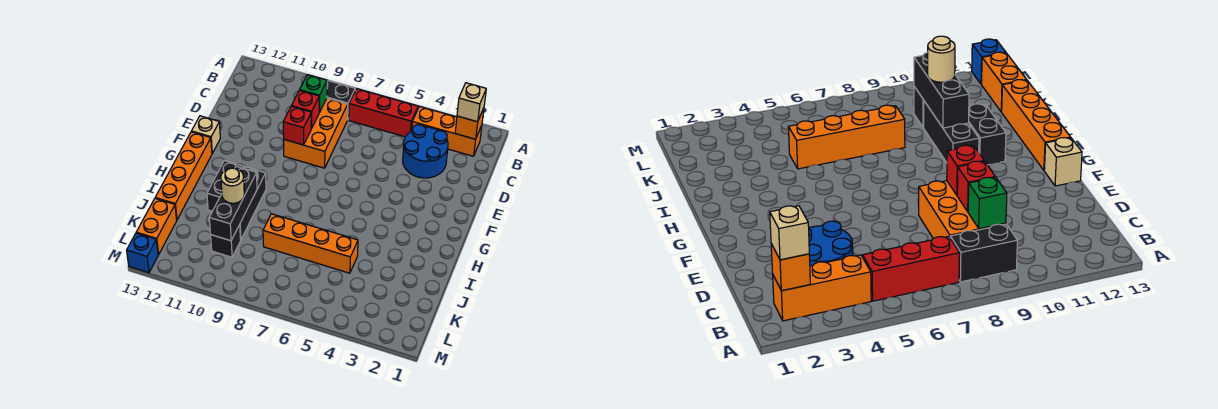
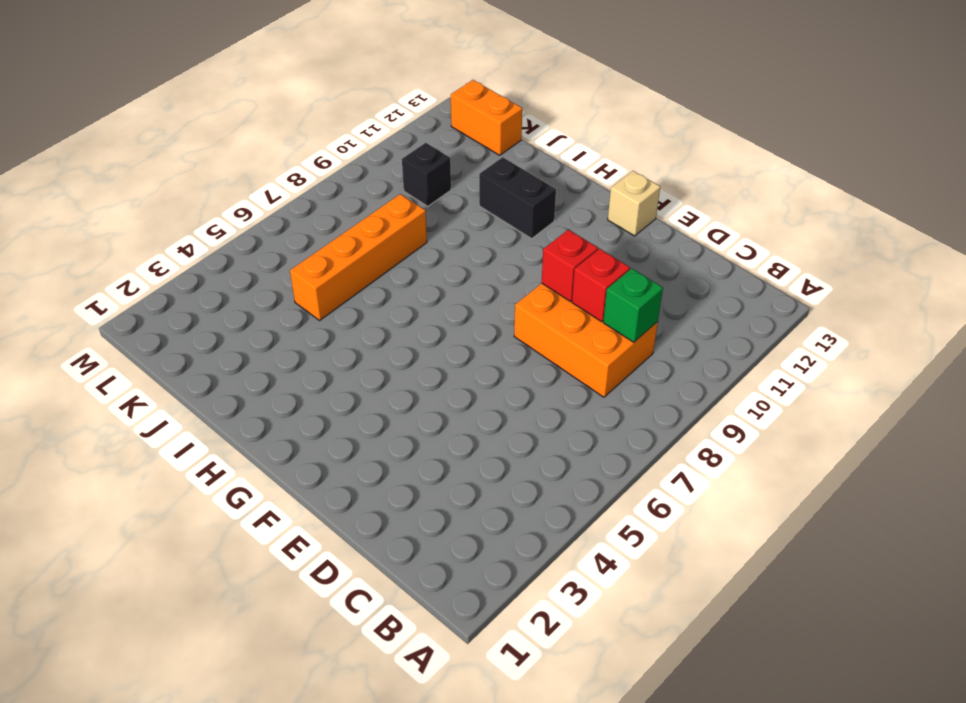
none -> orange 1x3 brick [412,106,482,156]
none -> red 1x3 brick [349,89,418,137]
none -> black 1x2 brick [327,81,355,120]

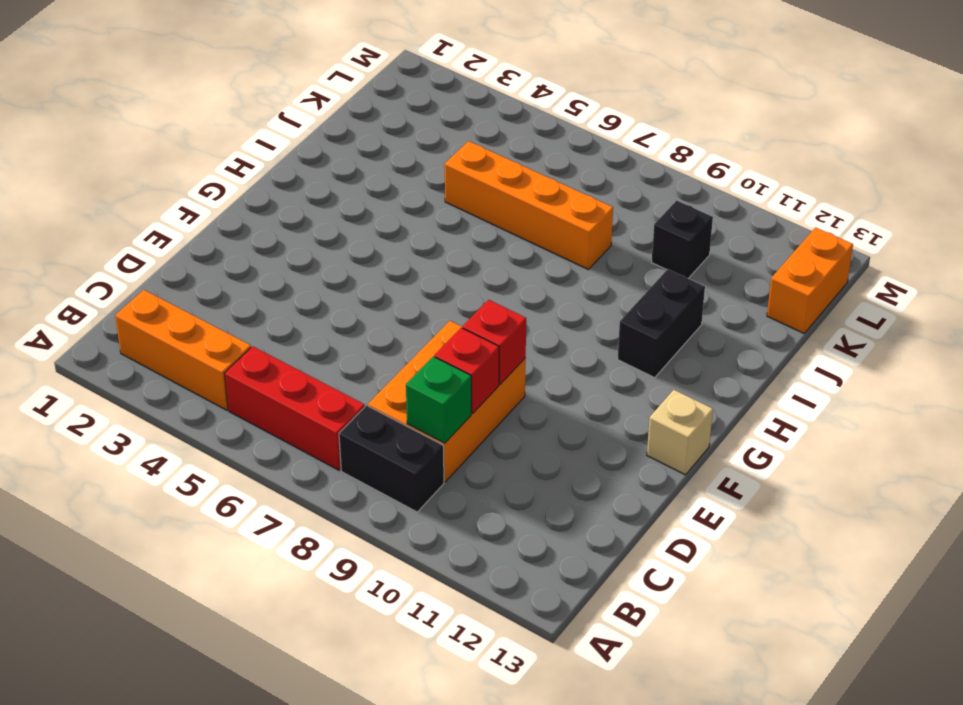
none -> blue 2x2 round brick [403,125,448,178]
none -> orange 1x4 brick [155,132,212,220]
none -> black 1x3 brick [240,167,266,240]

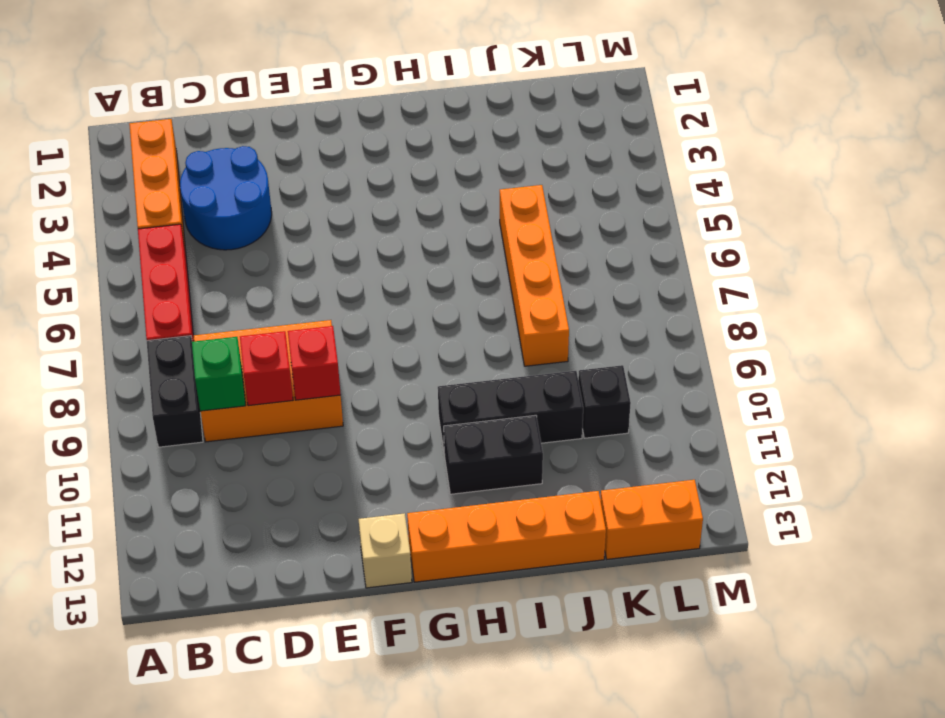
none -> blue 1x1 brick [127,233,158,273]
none -> orange 1x1 brick [455,108,484,139]
none -> black 1x3 brick [209,166,257,241]

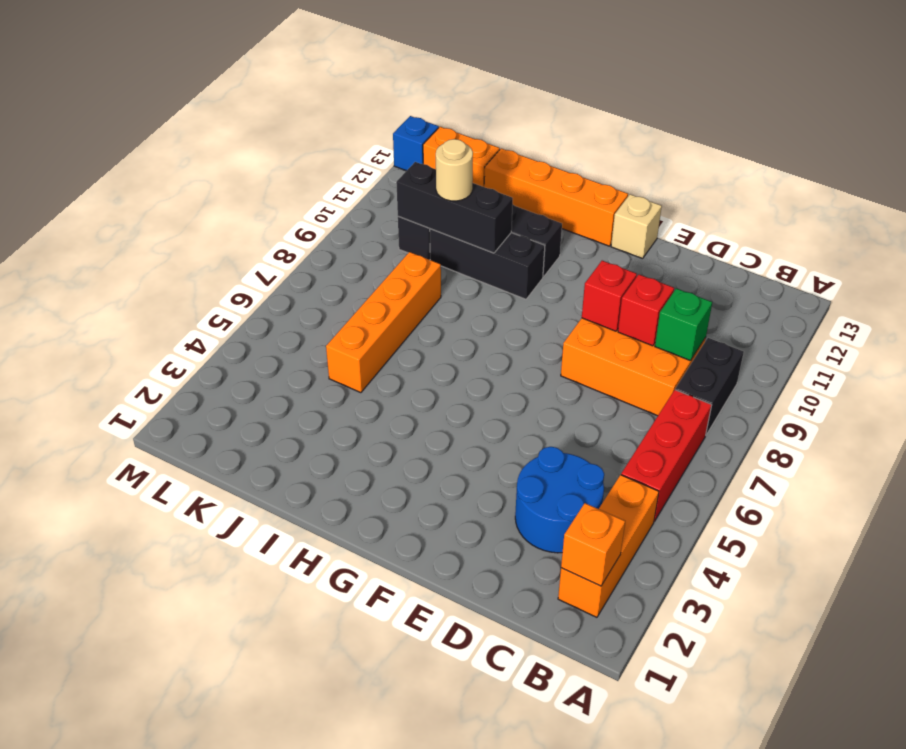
none -> tan 1x1 brick [457,83,486,122]

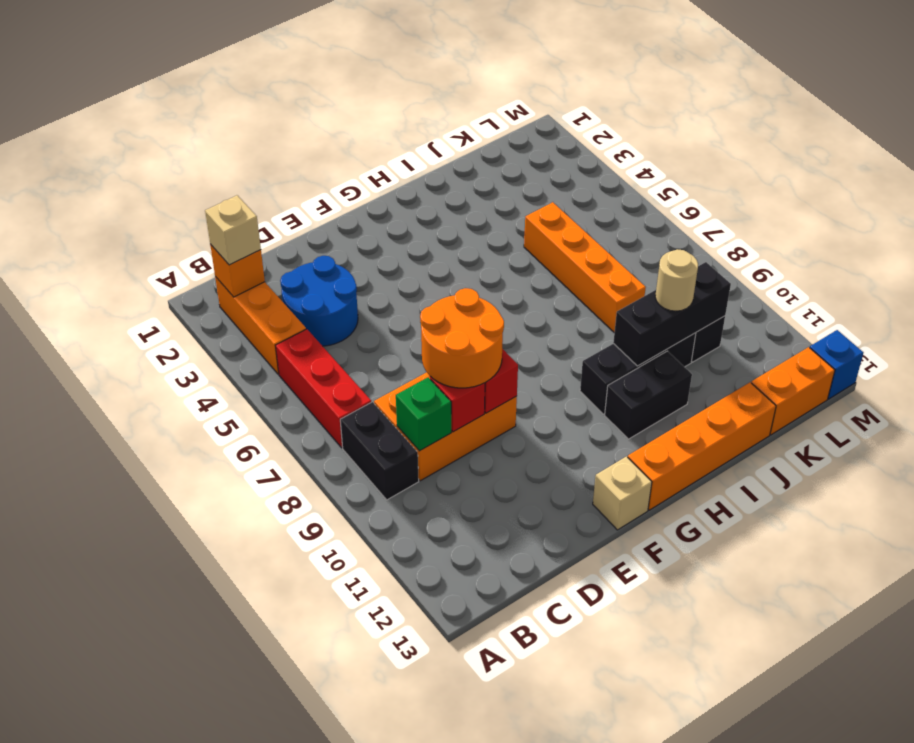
orange 2x2 round brick [420,288,504,388] -> none

